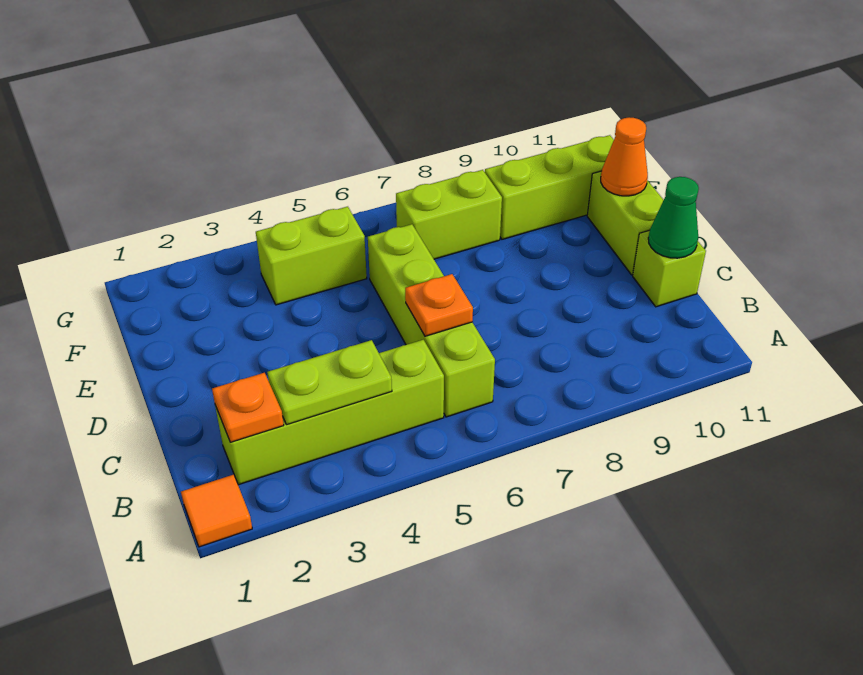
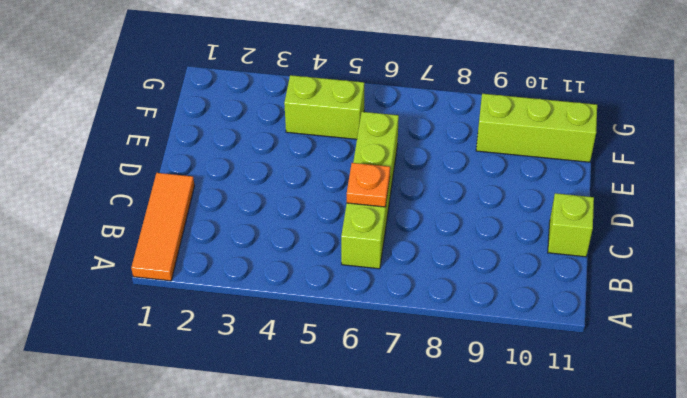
orange 1x3 tile [131,173,195,281] -> orange 1x1 tile [181,475,252,547]
none -> lime 1x4 brick [215,340,444,485]
none -> lime 1x2 brick [587,171,663,275]
none -> lime 1x2 brick [396,170,502,259]

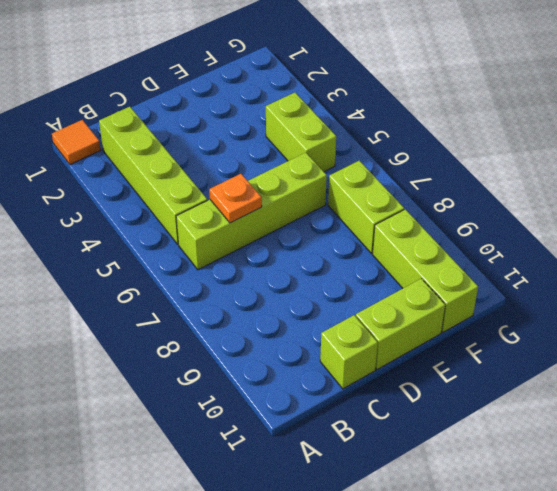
none -> orange 1x1 plate [212,373,284,442]
none -> lime 1x2 plate [267,340,392,425]
none -> green 1x1 cone [648,177,699,258]

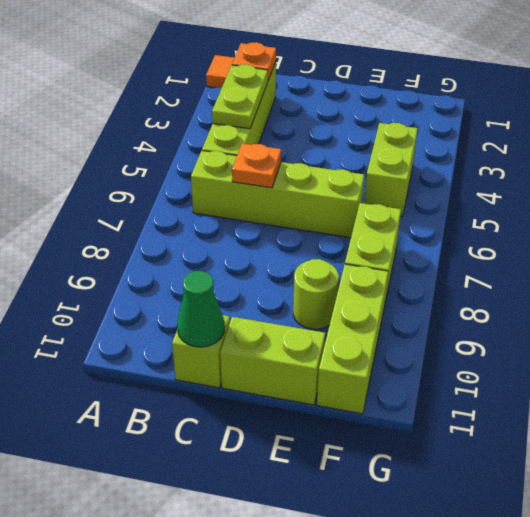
lime 1x1 round brick [293,259,339,329] -> none
none -> orange 1x1 cone [601,117,648,196]

